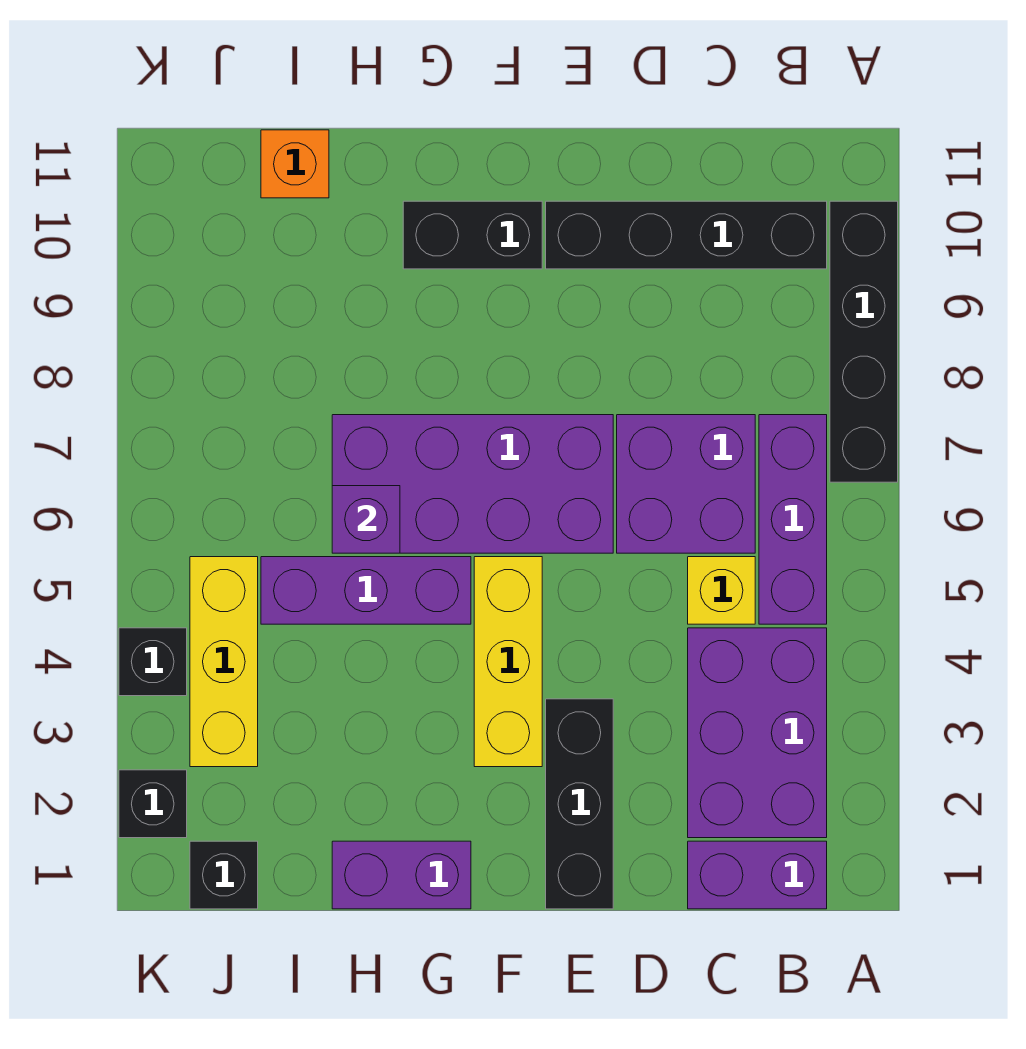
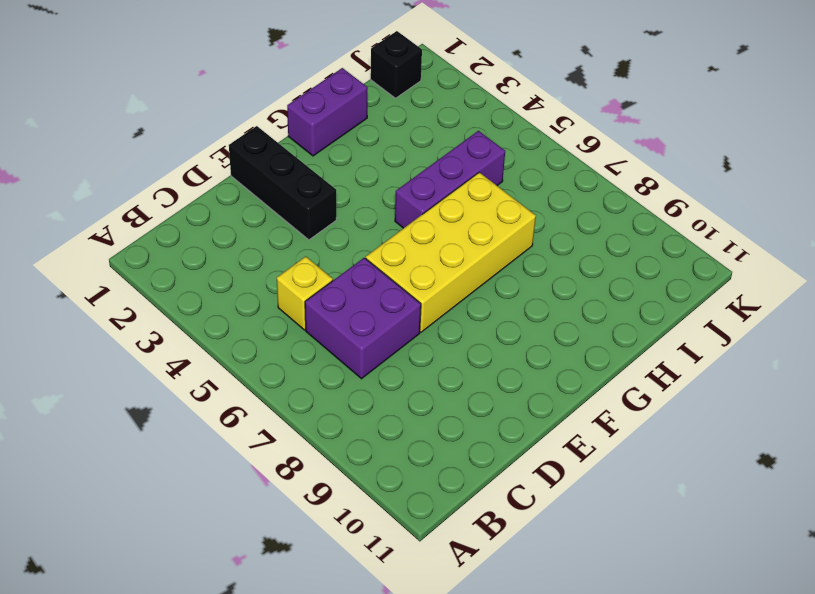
yellow 2x4 brick [366,172,536,332] -> purple 2x4 brick [332,415,613,553]
none -> black 1x4 brick [830,201,898,482]
none -> purple 1x2 brick [688,841,827,909]
none -> purple 2x3 brick [688,628,827,838]

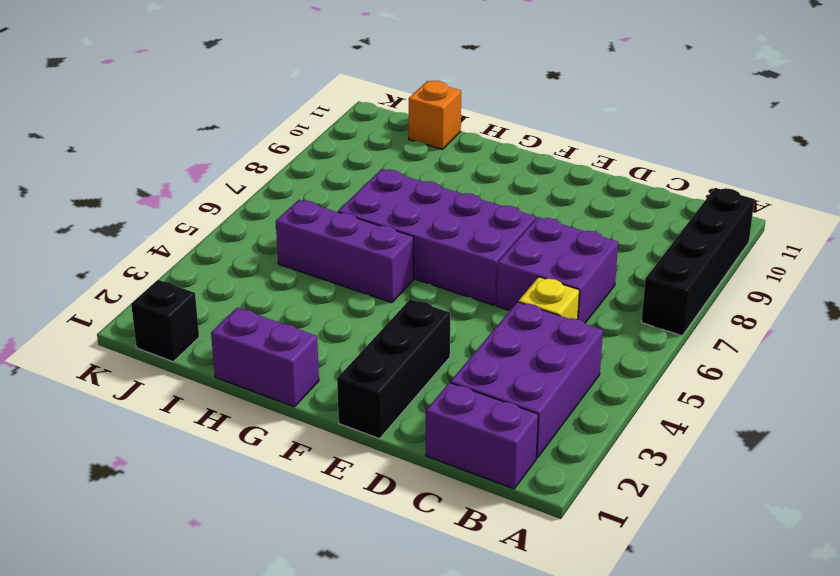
none -> purple 1x3 brick [759,415,827,624]
none -> black 1x4 brick [546,201,827,269]
none -> yellow 1x3 brick [474,557,542,767]

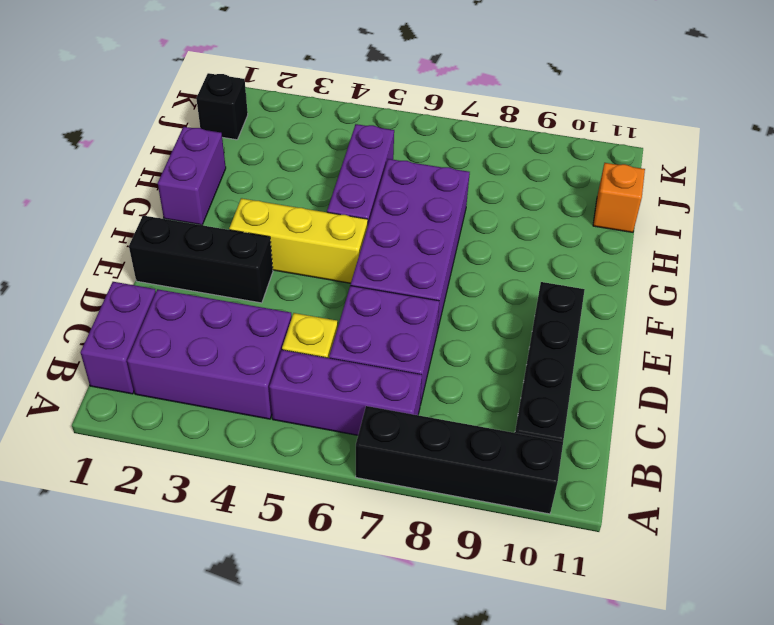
none -> black 1x2 brick [403,201,542,269]
none -> yellow 1x3 brick [190,557,258,767]
none -> black 1x1 brick [119,770,187,838]

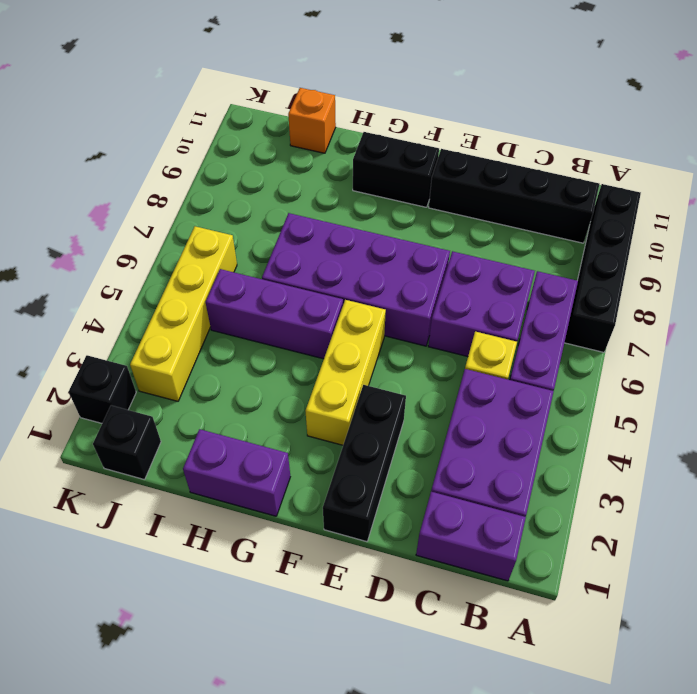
yellow 1x4 brick [130,226,237,401] -> yellow 1x3 brick [190,557,258,767]
none -> black 1x1 brick [119,628,187,696]
none -> purple 1x1 brick [332,486,400,553]

